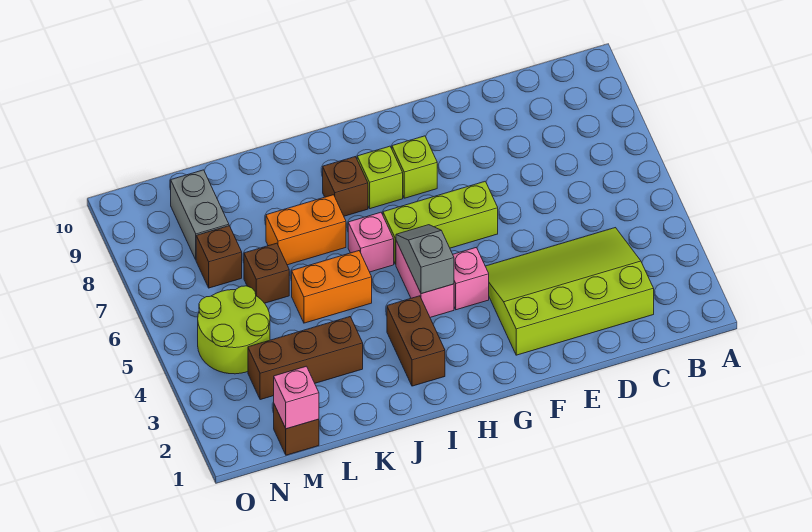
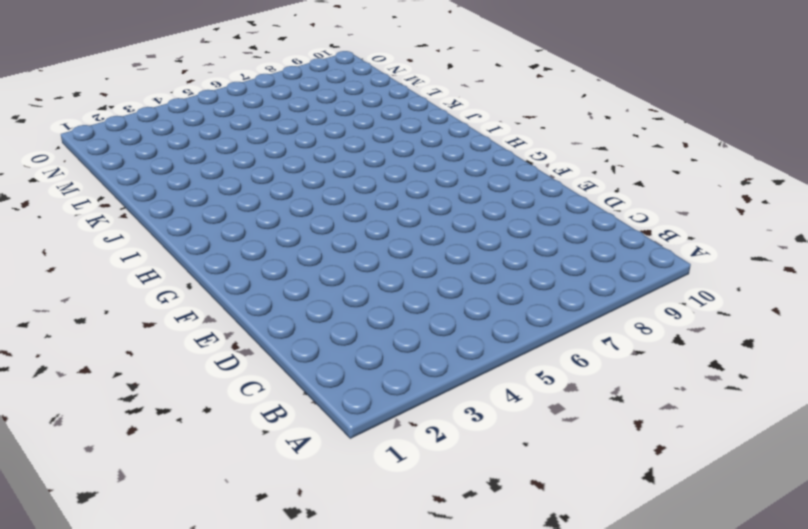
none -> lime 3x4 slope [485,228,654,355]
none -> lime 1x3 brick [383,181,498,264]
none -> pink 1x1 brick [453,248,489,310]

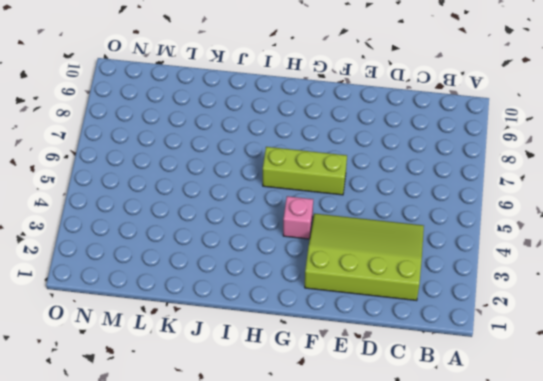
none -> lime 1x1 brick [392,136,437,198]
none -> pink 1x2 brick [396,241,454,317]
none -> lime 1x1 brick [357,146,403,209]

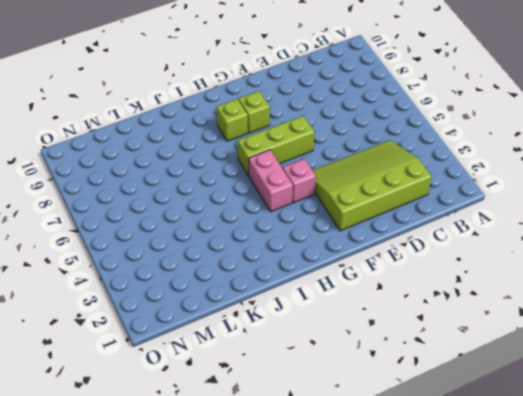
none -> brown 1x2 brick [387,296,445,386]
none -> pink 1x1 brick [348,212,394,272]
none -> brown 1x1 brick [323,157,368,216]

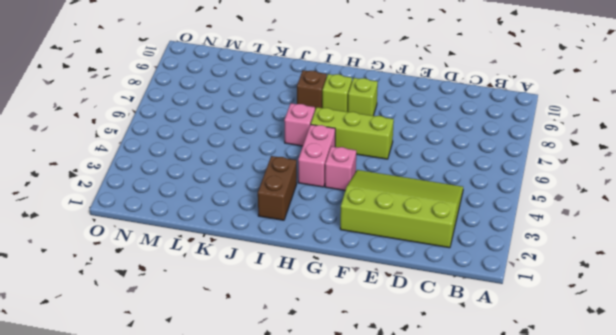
none -> orange 1x2 brick [292,251,372,323]
none -> orange 1x2 brick [266,195,346,265]
none -> brown 1x3 brick [248,317,363,400]

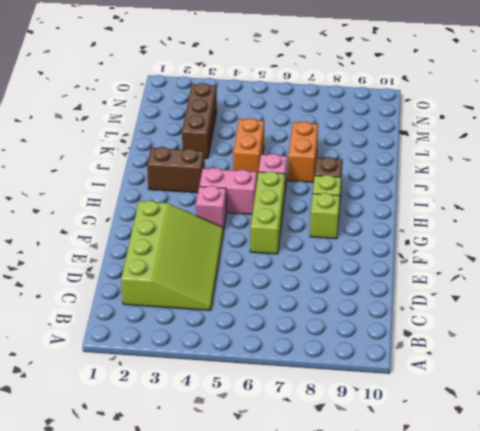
none -> brown 1x1 brick [244,243,289,303]
none -> brown 1x1 brick [274,405,319,455]
none -> lime 2x2 round brick [198,286,270,374]

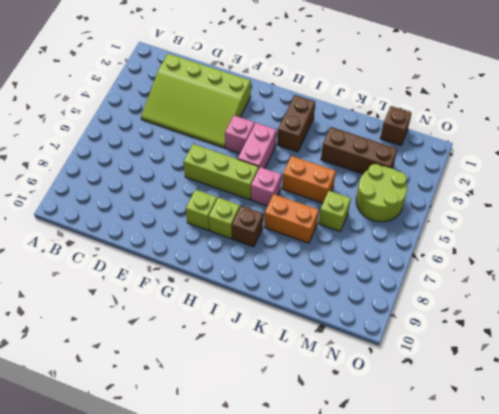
lime 1x1 brick [319,191,351,231] -> brown 1x1 brick [244,243,289,303]
none -> brown 1x1 brick [196,226,242,288]
none -> grey 1x2 brick [171,170,229,259]
none -> grey 1x2 slope [396,225,454,294]

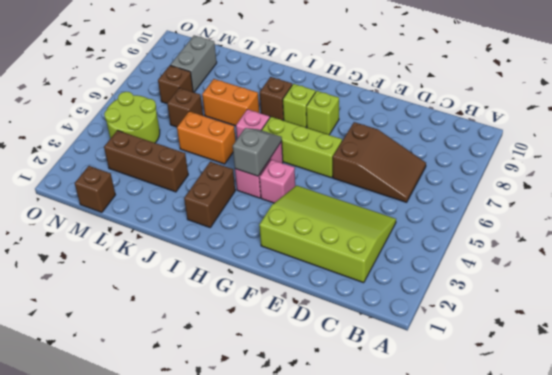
brown 2x3 slope [333,122,426,202] -> none
none -> pink 1x1 brick [274,366,319,429]

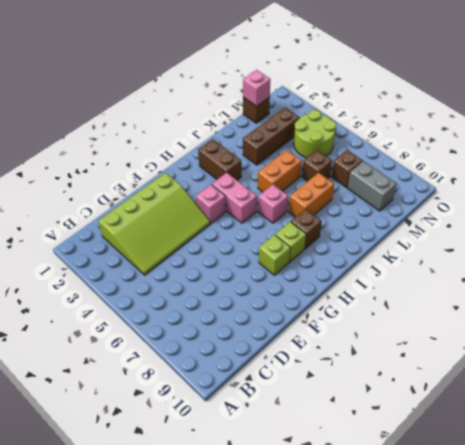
none -> lime 1x3 brick [383,181,498,264]
none -> grey 1x2 slope [396,225,454,294]

